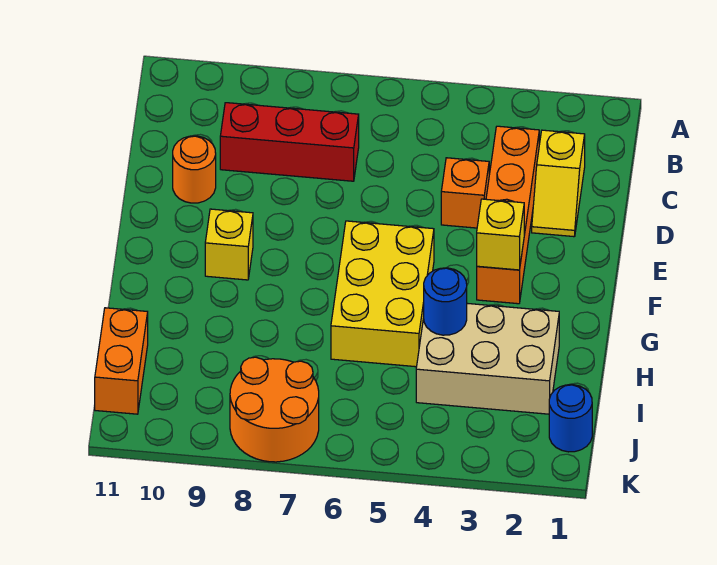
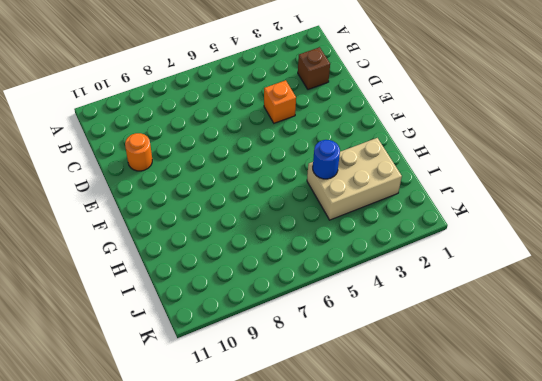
brown 1x1 brick [298,47,330,89] -> yellow 1x2 slope [532,130,585,237]
none -> orange 1x4 brick [477,126,539,304]
none -> red 1x3 brick [220,103,359,181]
none -> yellow 2x3 brick [331,221,434,367]

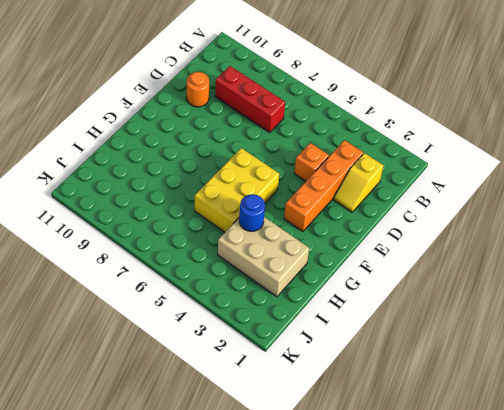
none -> yellow 1x1 brick [205,209,253,280]
none -> orange 1x2 brick [95,308,148,414]
none -> blue 1x1 round brick [549,385,592,452]

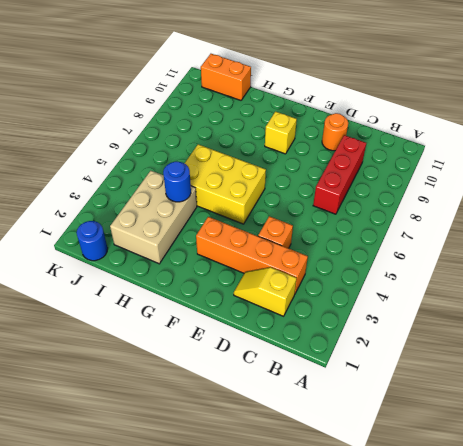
none -> orange 2x2 round brick [230,357,319,462]
none -> yellow 1x1 brick [477,199,524,270]

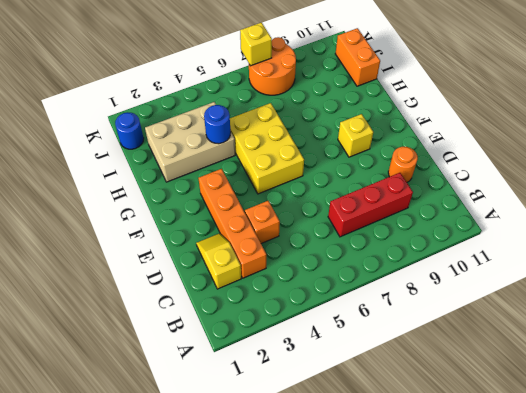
yellow 1x1 brick [240,23,272,66] -> yellow 1x1 brick moved to [477,199,524,270]

